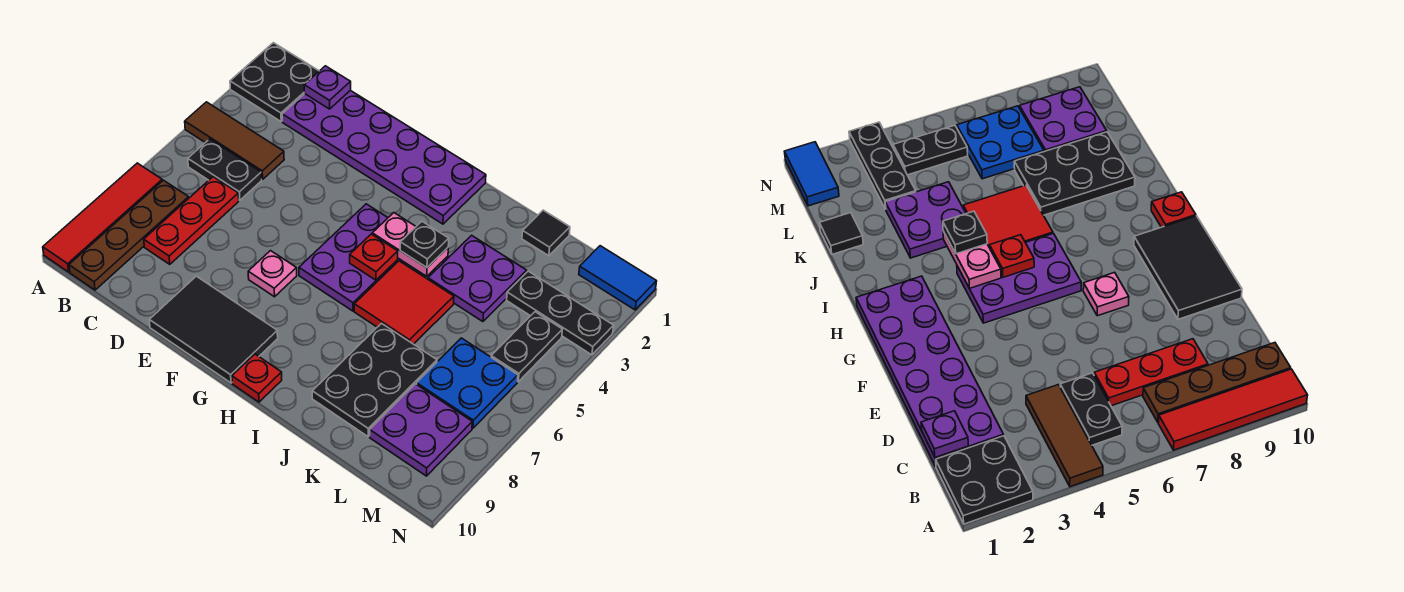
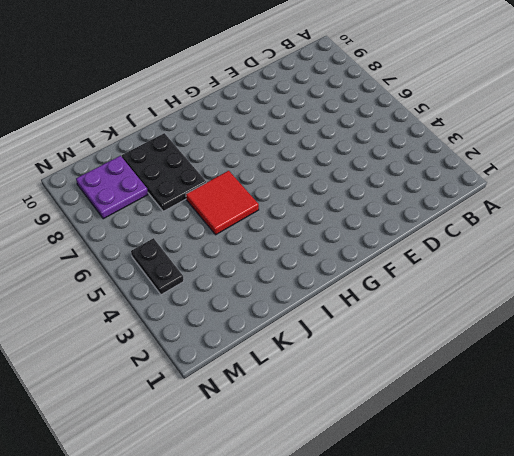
none -> black 2x2 plate [230,43,319,121]
none -> brown 1x3 tile [185,102,284,179]
none -> red 1x4 tile [43,163,162,272]

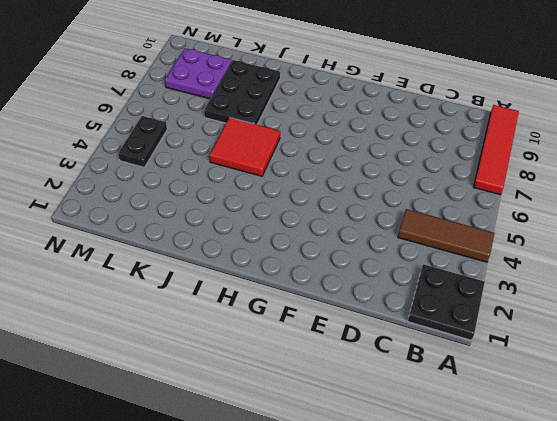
none -> black 1x2 plate [188,139,262,200]
none -> brown 1x4 plate [69,180,189,290]
none -> purple 2x6 plate [282,90,486,224]

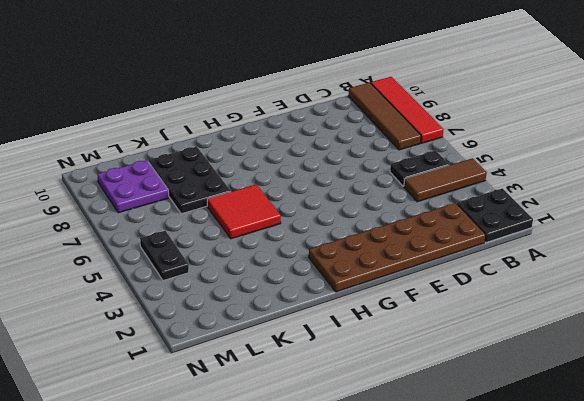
brown 1x4 tile [348,82,421,150] -> brown 1x4 plate [69,180,189,290]
brown 2x6 plate [309,203,486,292] -> purple 2x6 plate [282,90,486,224]
none -> red 1x3 plate [144,177,239,264]
none -> black 2x3 tile [149,276,278,383]
none -> pink 1x1 plate [248,251,297,297]

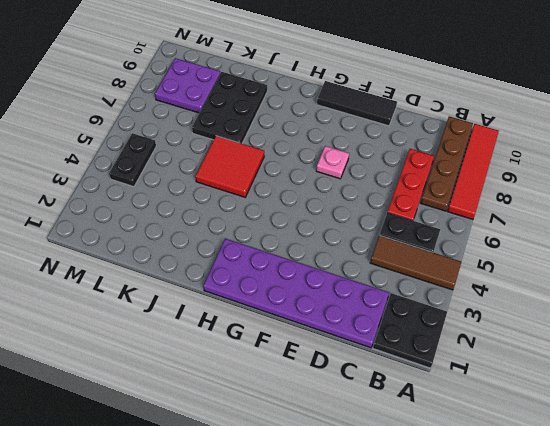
black 1x3 tile [317,81,397,126] -> black 2x3 tile [149,276,278,383]
none -> purple 2x3 plate [299,204,404,311]
none -> red 1x1 plate [232,354,282,402]
none -> purple 2x2 plate [428,235,527,322]

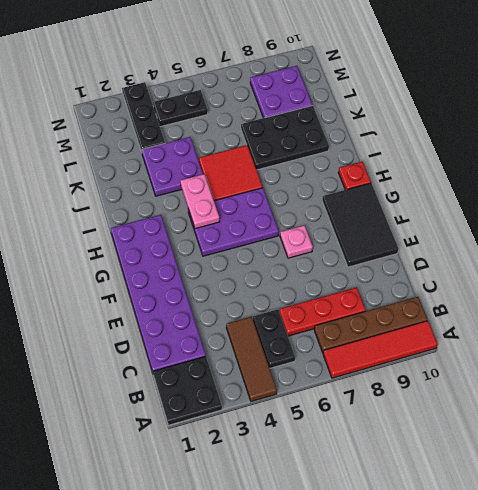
none -> black 1x1 tile [522,210,570,256]
none -> blue 2x2 plate [417,338,518,428]
none -> blue 1x2 tile [579,246,657,310]

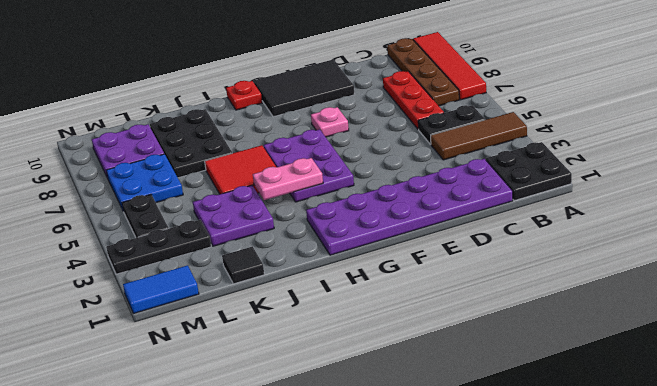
none -> purple 1x1 plate [304,66,351,109]
none -> red 1x1 plate [350,234,398,280]
none -> black 1x1 plate [400,221,449,268]

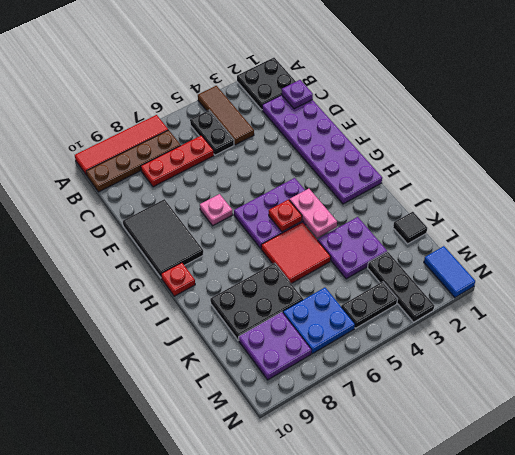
none -> black 1x1 plate [400,221,449,268]

